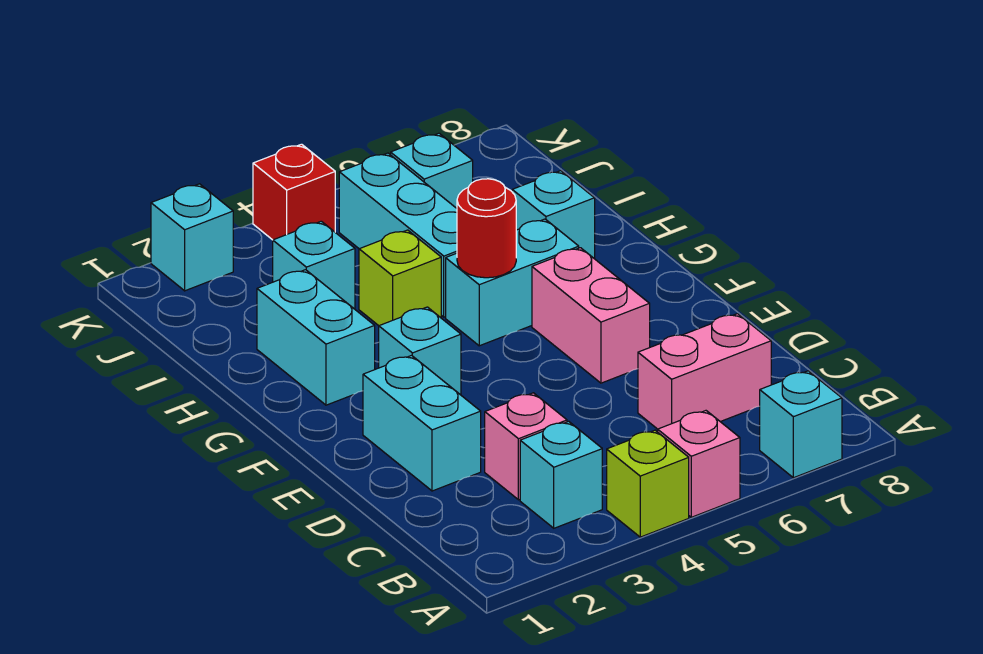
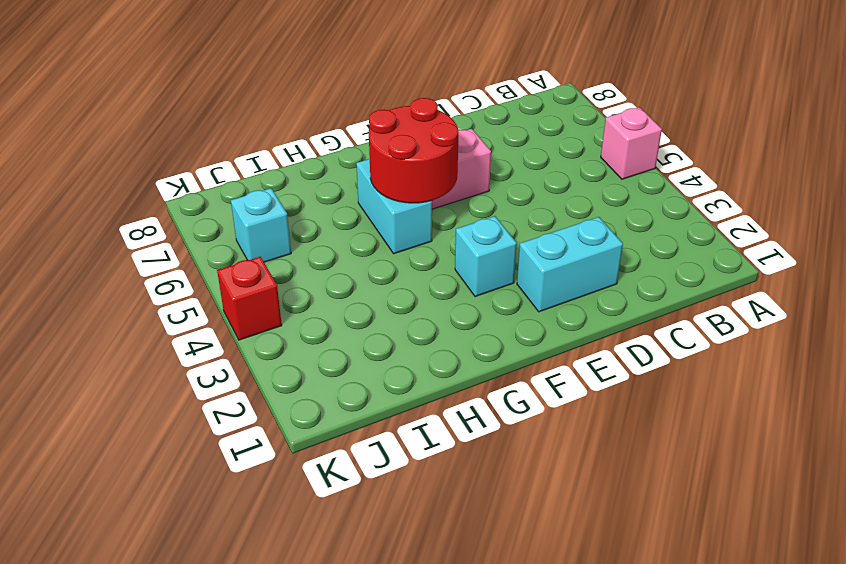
red 2x2 round brick [369,98,458,203] -> red 1x1 round brick [457,179,516,278]
none -> lime 1x1 brick [607,430,689,537]
none -> cyan 1x1 brick [760,371,842,478]
none -> cyan 1x1 brick [520,421,602,528]

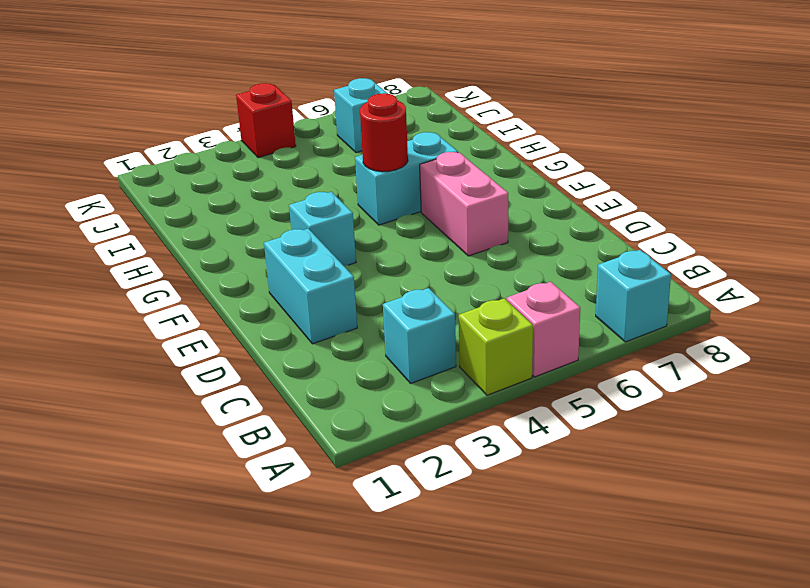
none -> pink 1x1 brick [485,393,567,500]
none -> pink 1x2 brick [638,314,771,429]
none -> cyan 1x2 brick [257,270,375,405]

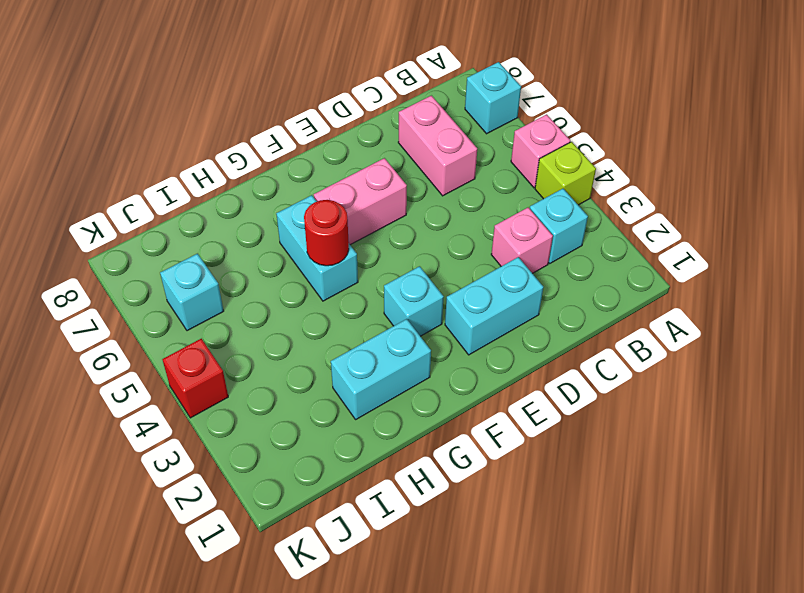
none -> lime 1x1 brick [359,230,441,326]
none -> cyan 1x3 brick [339,153,457,317]
none -> cyan 1x1 brick [512,171,595,259]

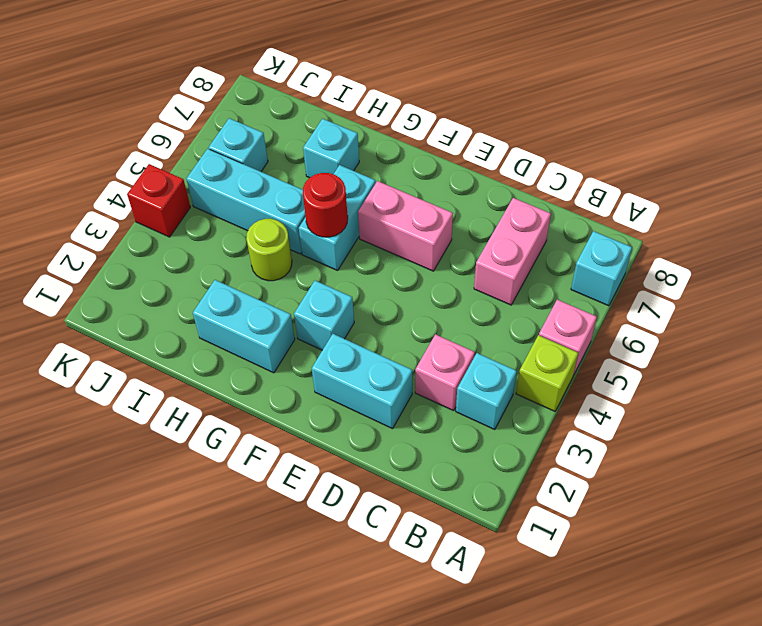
lime 1x1 round brick [246,219,292,281] -> lime 1x1 brick [359,230,441,326]
none -> cyan 1x1 brick [273,221,355,309]
none -> cyan 1x1 brick [151,184,233,291]

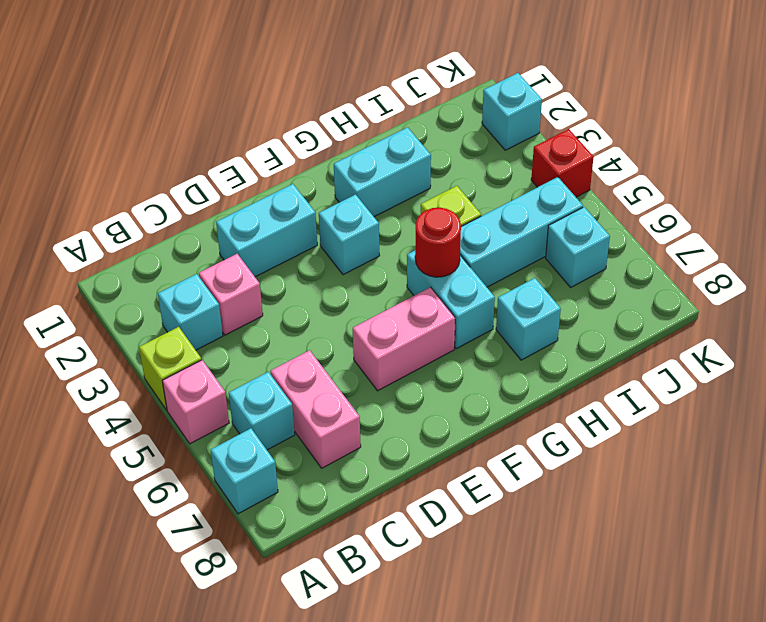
cyan 1x1 brick [229,372,295,450] -> cyan 1x1 brick moved to [273,221,355,309]

